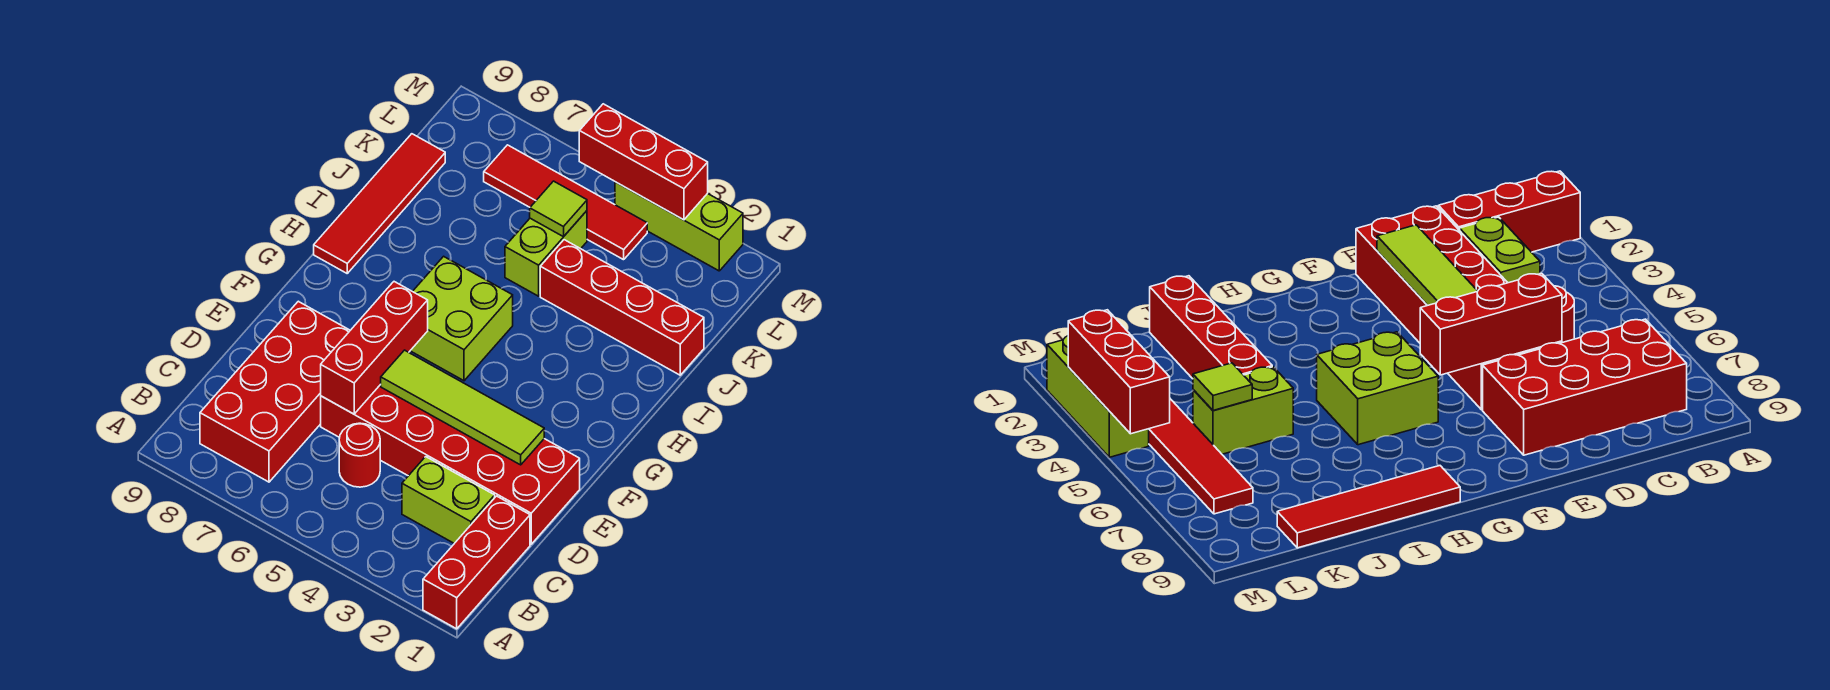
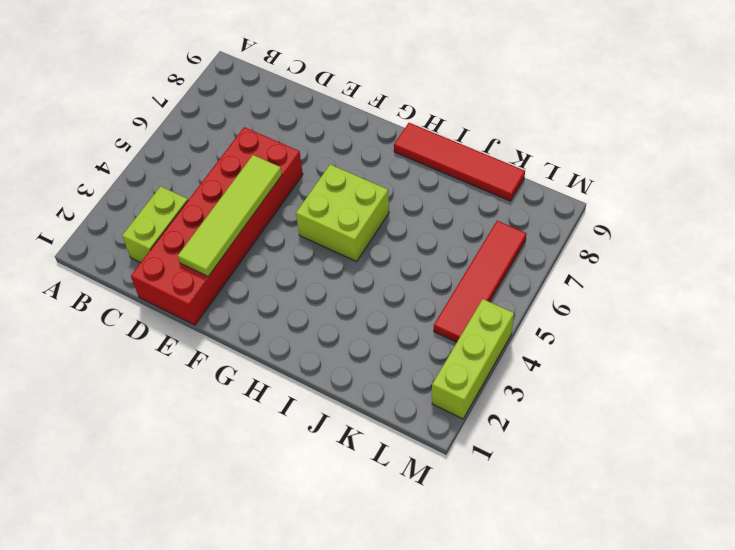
none -> red 1x3 brick [423,496,530,629]
none -> red 2x4 brick [200,301,350,482]
none -> red 1x1 round brick [339,423,380,487]

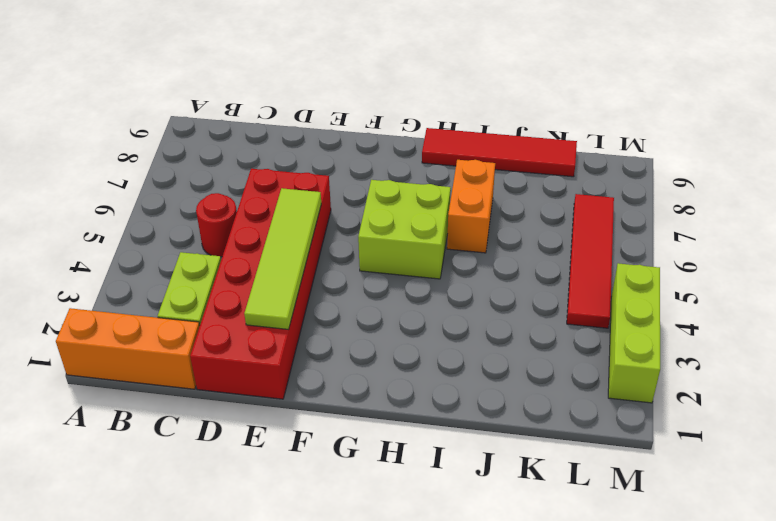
orange 1x3 brick [56,308,200,389] -> red 1x3 brick [423,496,530,629]
orange 1x2 brick [447,160,495,253] -> none
none -> red 2x4 brick [200,301,350,482]
none -> red 1x4 brick [540,240,704,375]
none -> lime 1x2 brick [505,211,587,296]

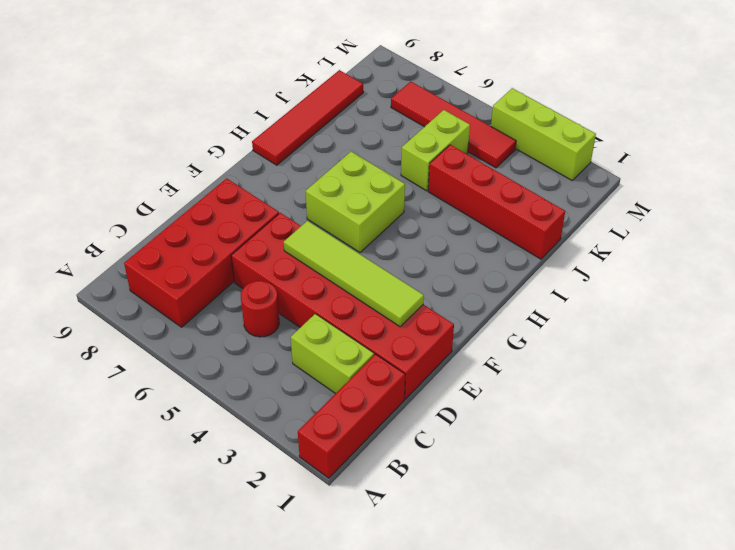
none -> red 1x3 brick [321,282,428,414]
none -> lime 1x1 tile [530,181,587,237]
none -> red 1x3 brick [579,104,708,220]

